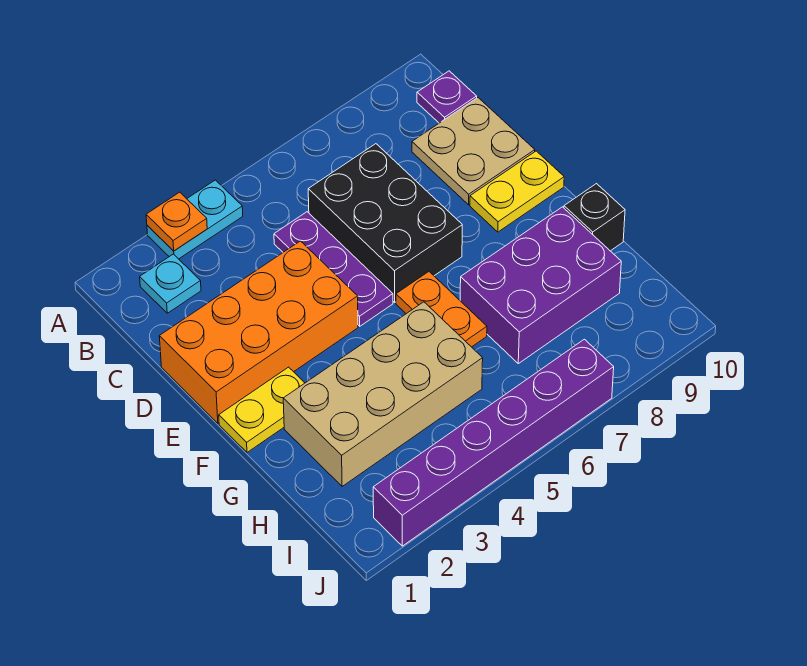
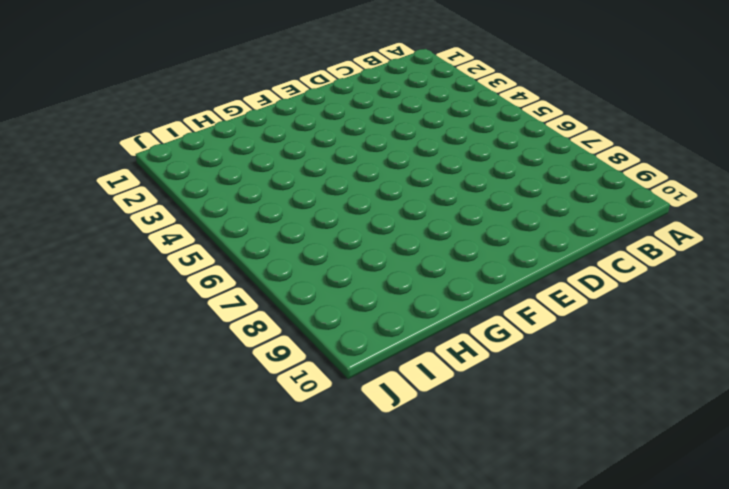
none -> cyan 1x2 plate [147,180,243,259]
none -> cyan 1x1 plate [140,254,201,313]
none -> purple 1x1 plate [417,71,477,123]

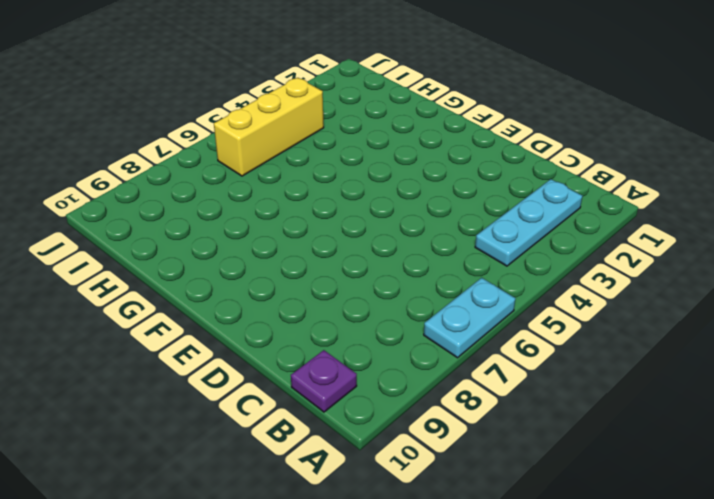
cyan 1x2 plate [424,278,516,358] -> cyan 1x2 plate moved to [147,180,243,259]
cyan 1x3 plate [475,179,582,266] -> cyan 1x1 plate [140,254,201,313]
yellow 1x3 brick [214,78,324,176] -> none
none -> purple 1x3 plate [274,212,393,326]
none -> black 2x3 brick [308,144,462,302]
none -> tan 2x2 plate [412,98,535,205]

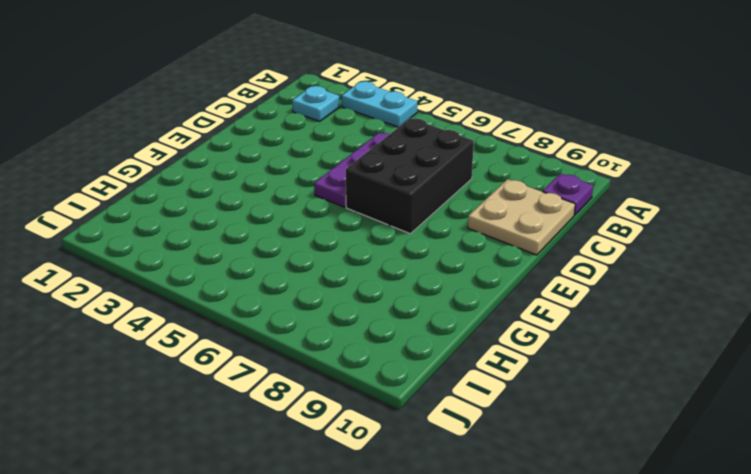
none -> orange 2x4 brick [159,241,358,423]
none -> yellow 1x2 plate [470,151,564,232]
none -> yellow 1x2 plate [219,367,304,452]

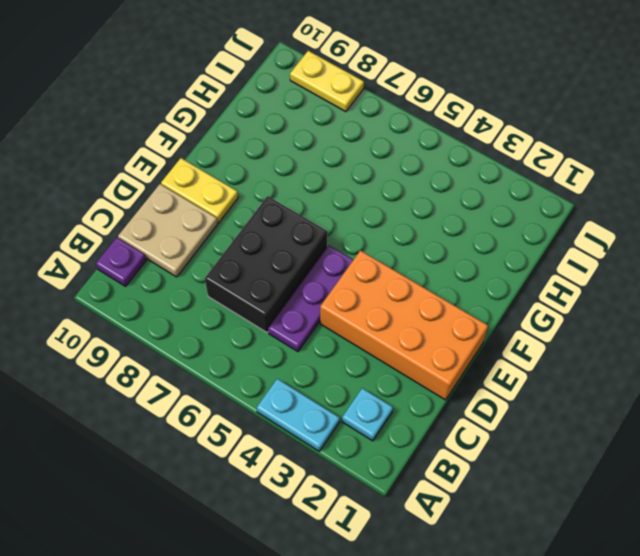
yellow 1x2 plate [290,51,364,112] -> yellow 1x2 plate moved to [219,367,304,452]
none -> orange 1x2 plate [396,272,487,347]
none -> tan 2x4 brick [283,302,483,486]
none -> purple 2x3 brick [460,207,621,364]

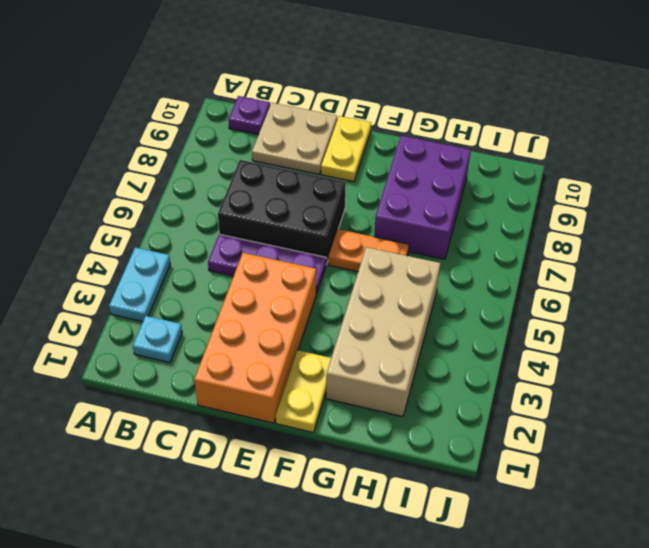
none -> black 1x1 brick [564,184,625,251]
none -> purple 1x6 brick [373,339,614,546]
none -> orange 1x1 plate [146,192,207,251]

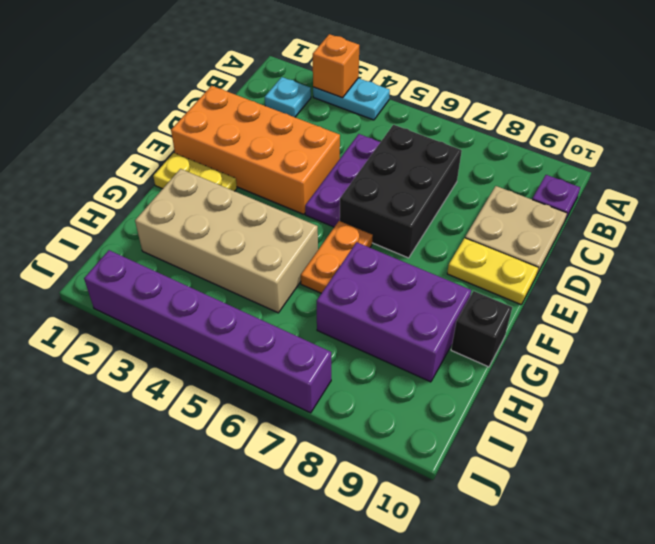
orange 1x1 brick [313,34,359,98] -> orange 1x1 plate [146,192,207,251]

